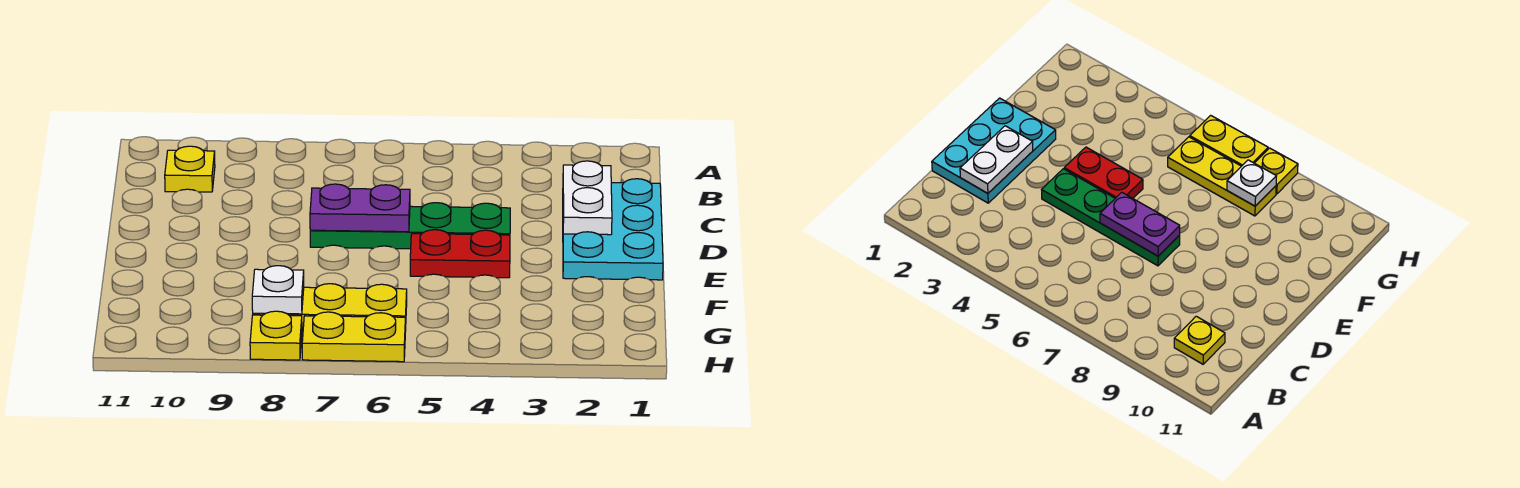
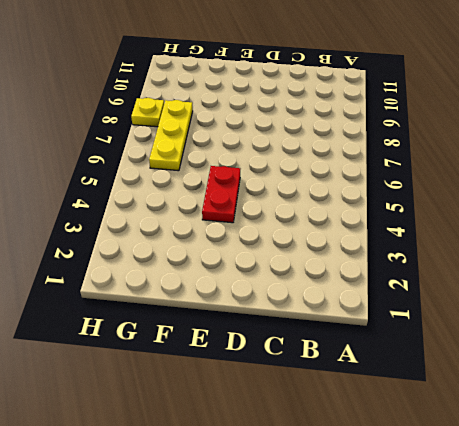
none -> yellow 1x1 plate [165,146,215,192]
none -> cyan 2x3 plate [563,179,663,280]

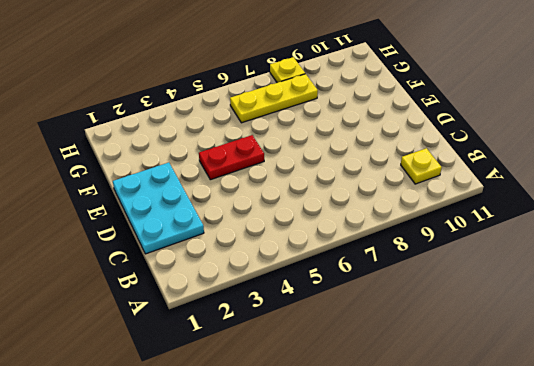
none -> green 1x4 plate [310,203,510,249]
none -> yellow 1x2 plate [302,312,405,362]

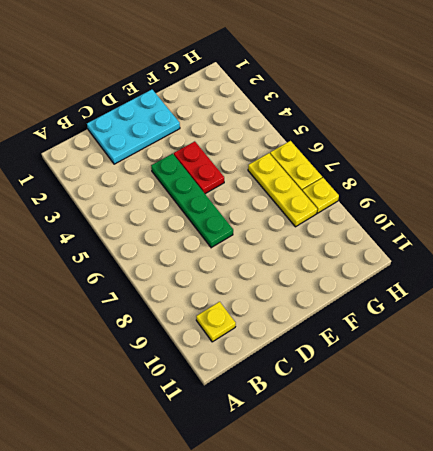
none -> white 1x2 plate [563,161,612,235]
none -> purple 1x2 plate [310,184,410,232]

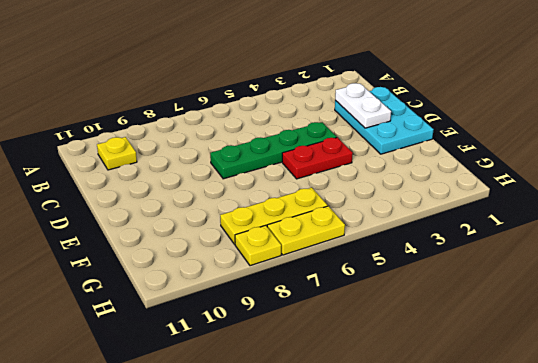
none -> purple 1x2 plate [310,184,410,232]
none -> white 1x1 plate [252,266,304,314]

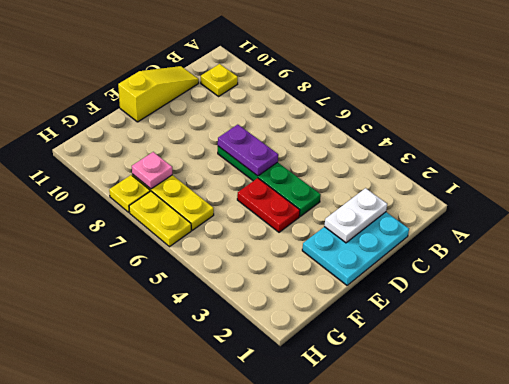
yellow 1x3 slope [118,66,199,122] -> none
pink 1x1 plate [132,152,172,189] -> white 1x1 plate [252,266,304,314]

